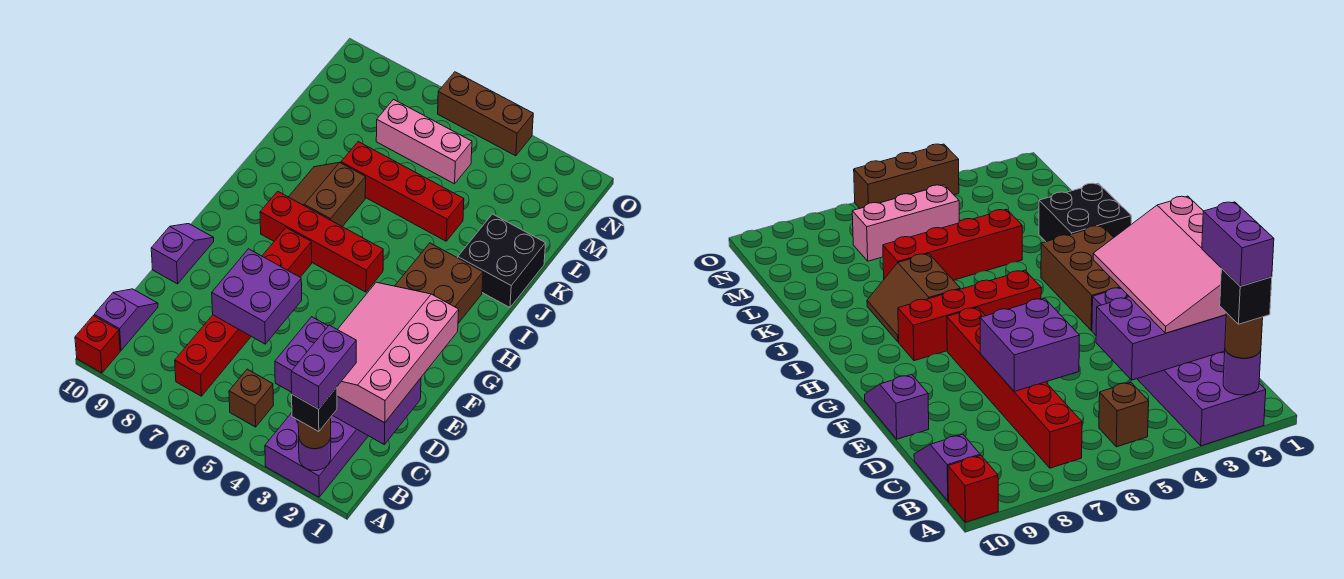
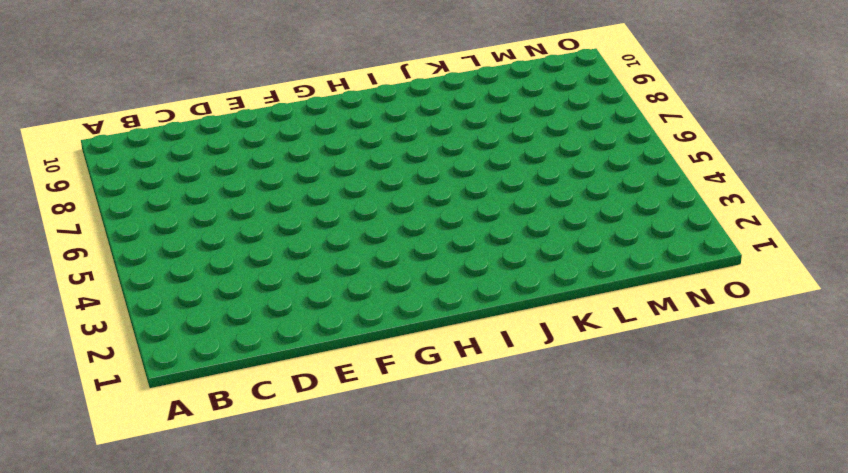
none -> purple 2x6 brick [265,413,368,497]
none -> red 1x1 brick [75,316,120,373]
none -> brown 1x1 brick [229,369,274,427]

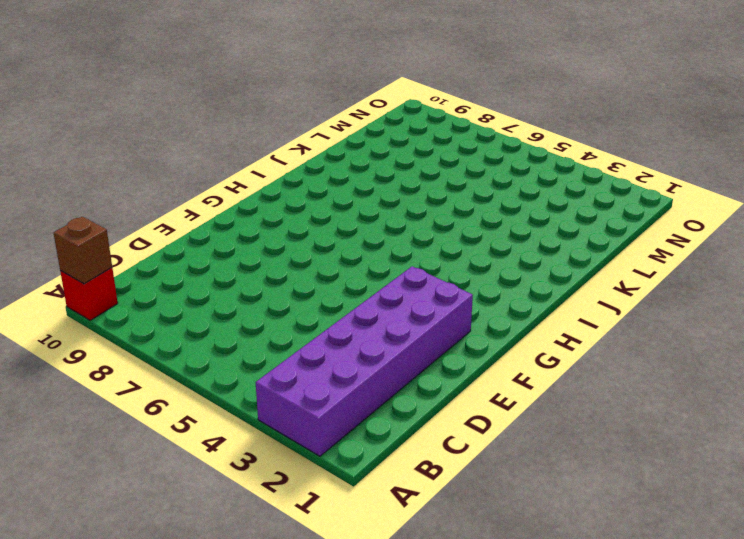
brown 1x1 brick [54,217,112,284] -> brown 1x1 brick moved to [229,369,274,427]
none -> red 1x6 brick [175,228,312,396]
none -> purple 1x2 slope [94,289,158,350]
none -> purple 1x2 slope [151,224,214,284]

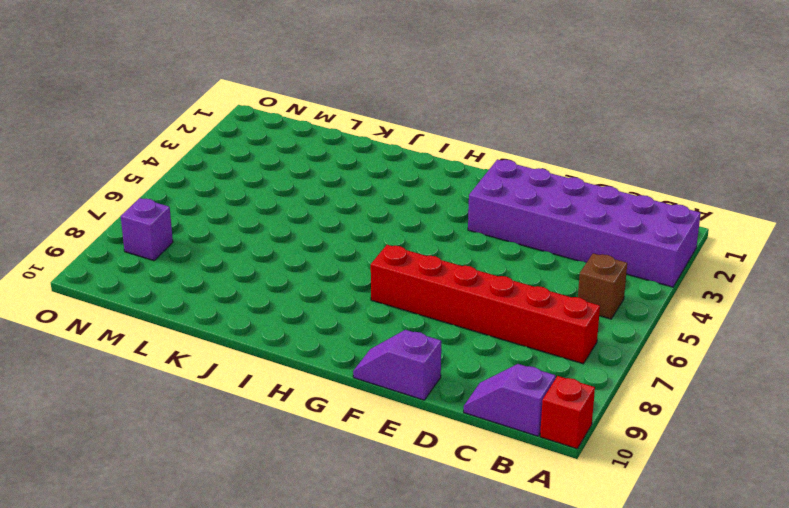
purple 1x1 brick [121,198,173,261] -> none
none -> brown 2x3 brick [395,243,483,323]
none -> red 1x4 brick [260,191,383,292]
none -> brown 2x2 slope [289,163,366,227]

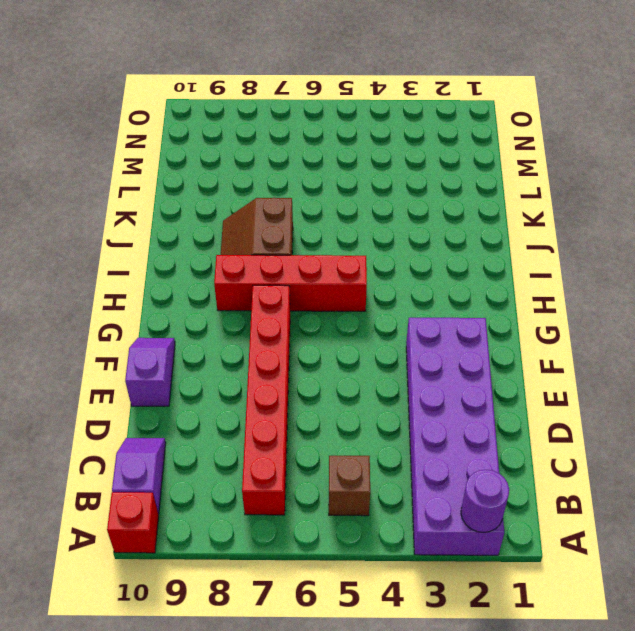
none -> brown 2x3 brick [395,243,483,323]
none -> black 2x2 brick [458,214,546,307]
none -> red 1x4 brick [341,142,464,241]

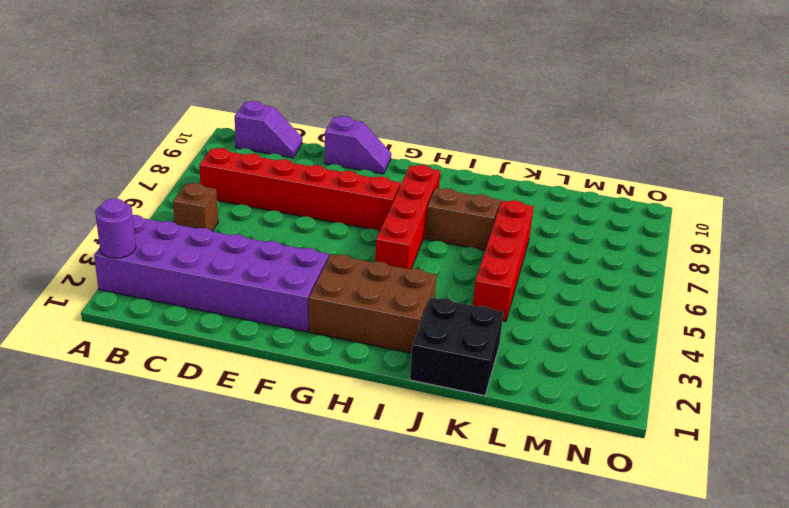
none -> red 1x1 brick [75,316,120,373]
none -> pink 1x3 brick [376,99,472,184]
none -> brown 1x3 brick [438,72,533,156]

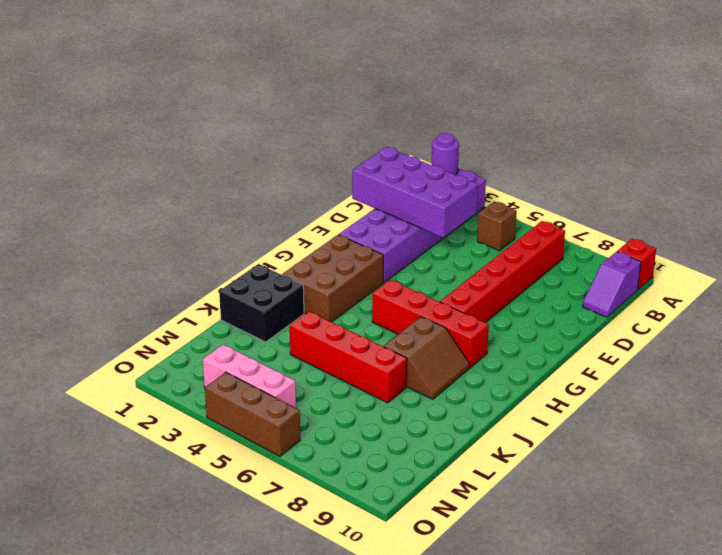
pink 1x3 brick [203,344,296,408] -> pink 1x3 brick moved to [376,99,472,184]
none -> purple 1x2 slope [151,224,214,284]
none -> purple 2x2 brick [212,249,302,344]
none -> brown 1x1 round brick [298,417,331,449]

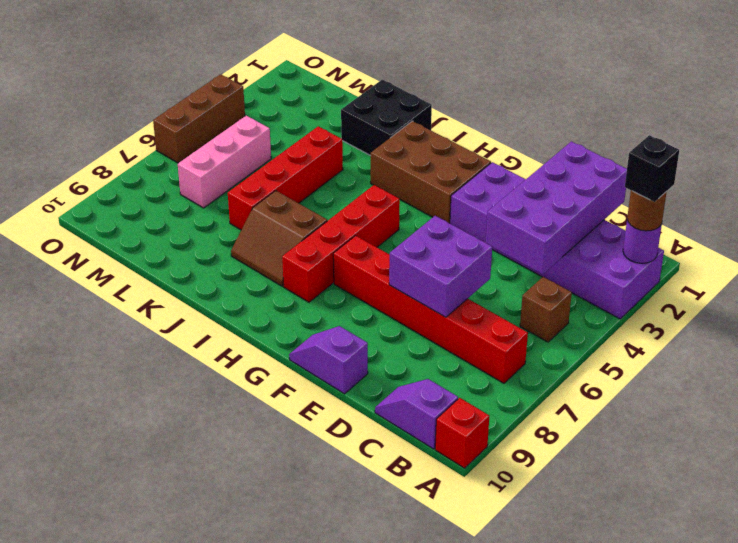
none -> pink 3x4 slope [337,282,459,423]
none -> purple 1x2 brick [291,325,356,409]

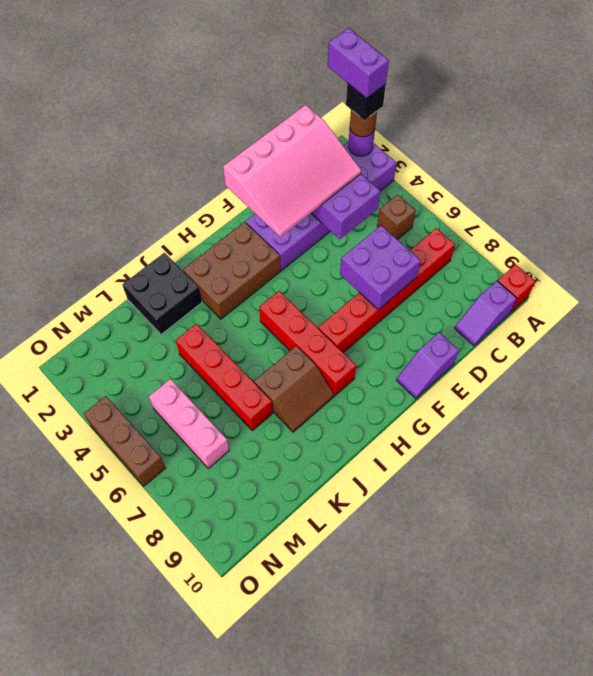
purple 1x2 brick [328,28,389,99] -> purple 1x2 brick turned to [291,325,356,409]

